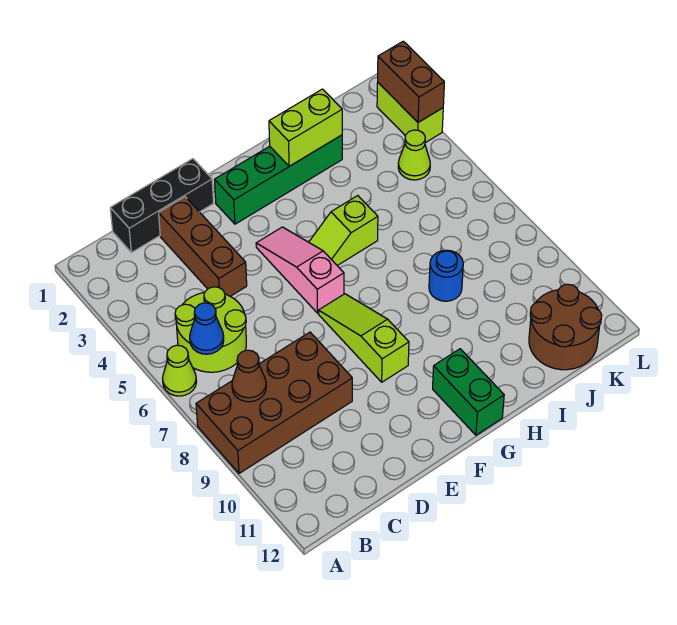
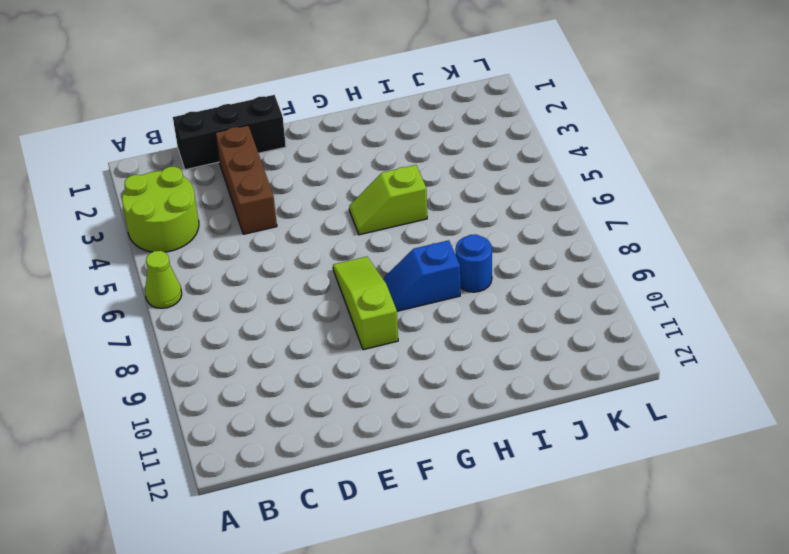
lime 2x2 round brick [122,167,199,252] -> lime 2x2 round brick moved to [175,287,246,372]
blue 1x2 slope [383,240,460,311] -> none
none -> brown 2x4 brick [196,332,352,473]
none -> green 1x4 brick [215,135,342,224]
none -> pink 1x3 slope [256,227,344,313]

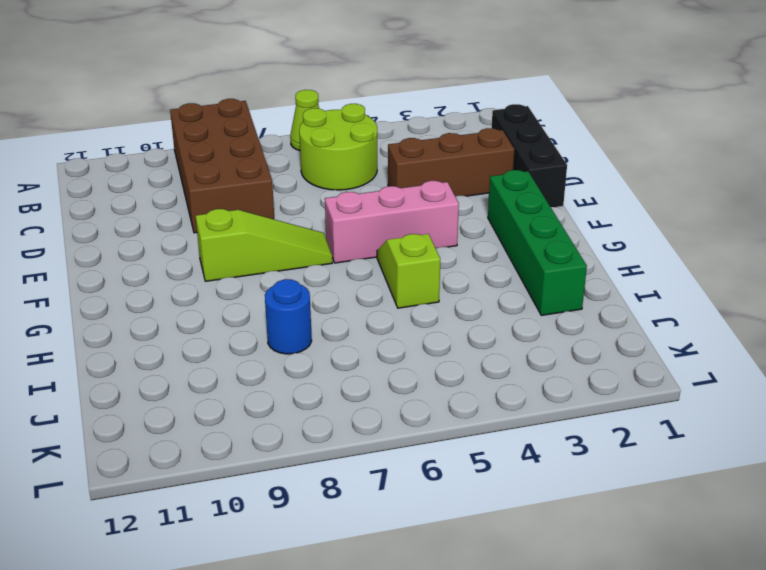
pink 1x3 brick [325,181,459,263] -> pink 1x3 slope [256,227,344,313]
none -> green 1x2 brick [433,349,504,435]
none -> brown 2x2 round brick [529,284,602,370]
none -> lime 1x1 cone [398,130,430,180]

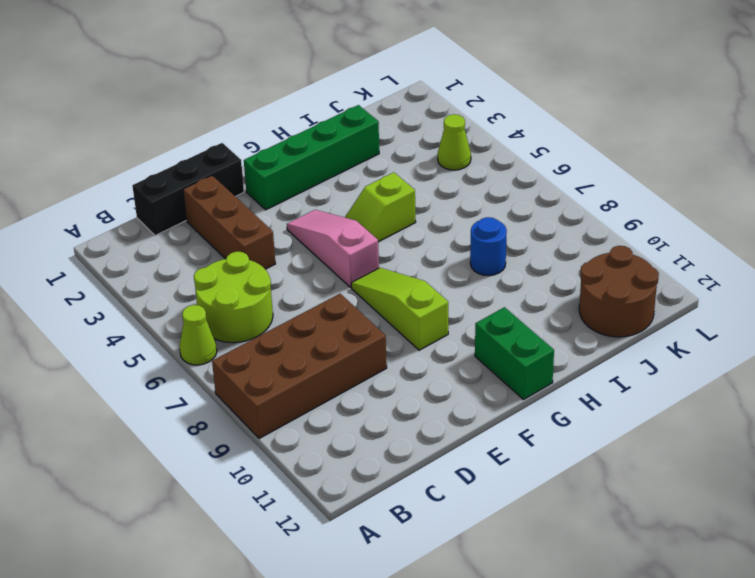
none -> lime 1x2 brick [377,82,443,143]
none -> blue 1x1 cone [190,303,224,354]
none -> brown 1x1 cone [232,350,266,402]

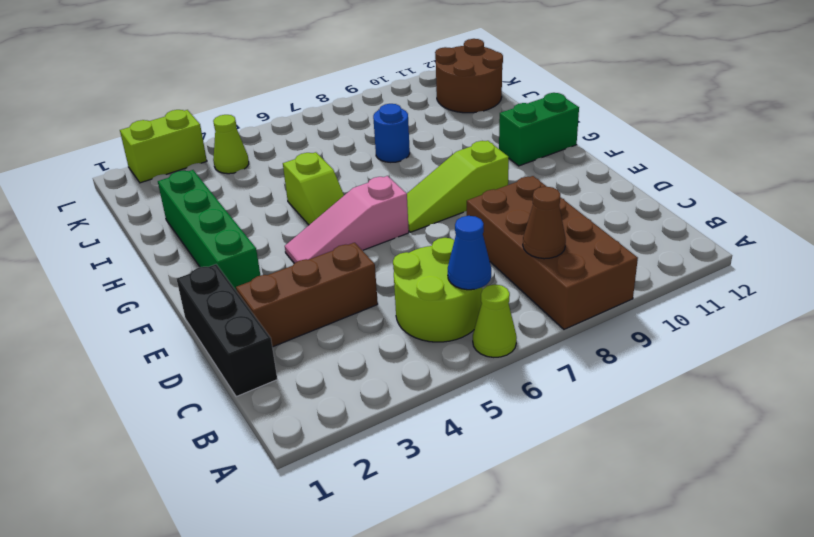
none -> lime 1x2 brick [269,89,342,166]
none -> brown 1x2 brick [378,41,444,122]

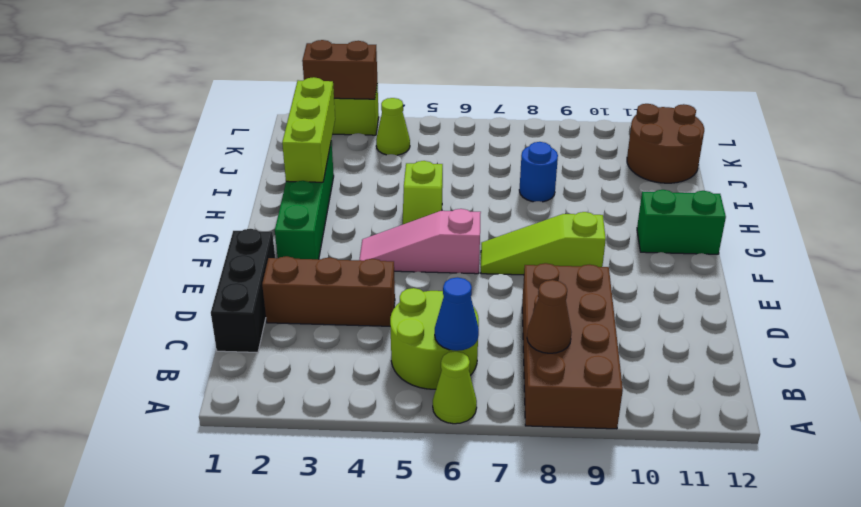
lime 1x3 brick [282,77,335,182] -> lime 1x2 brick [269,89,342,166]

